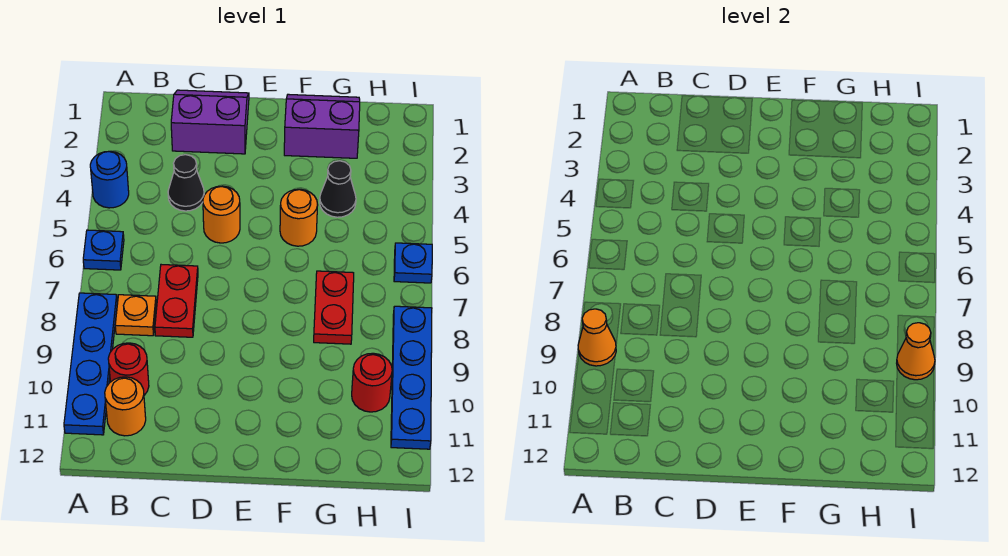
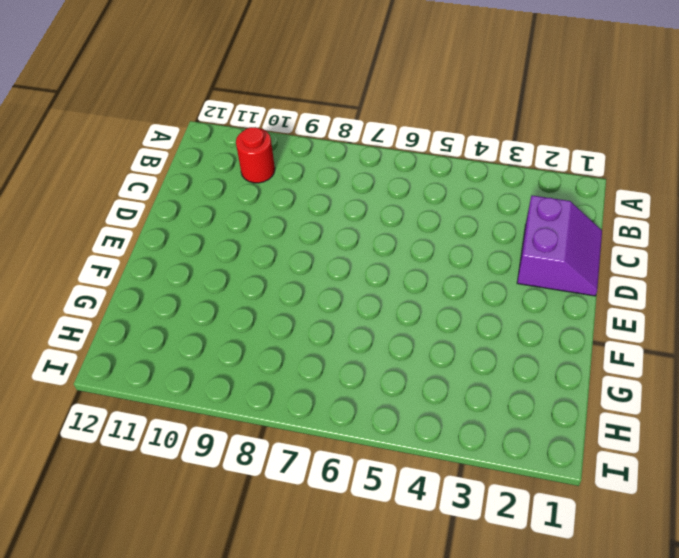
none -> blue 1x1 round brick [90,151,129,208]
none -> blue 1x1 plate [83,230,124,270]
none -> blue 1x4 plate [64,293,117,435]

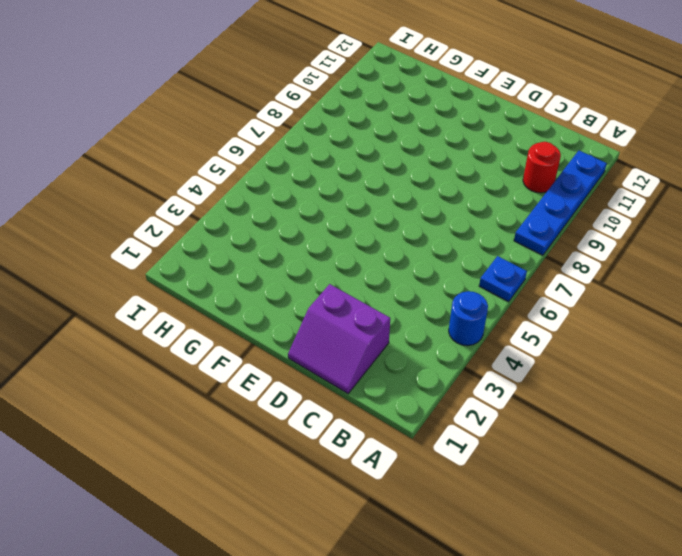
none -> orange 1x1 plate [115,295,156,336]
none -> orange 1x1 round brick [105,377,146,436]
none -> black 1x1 cone [168,155,204,211]

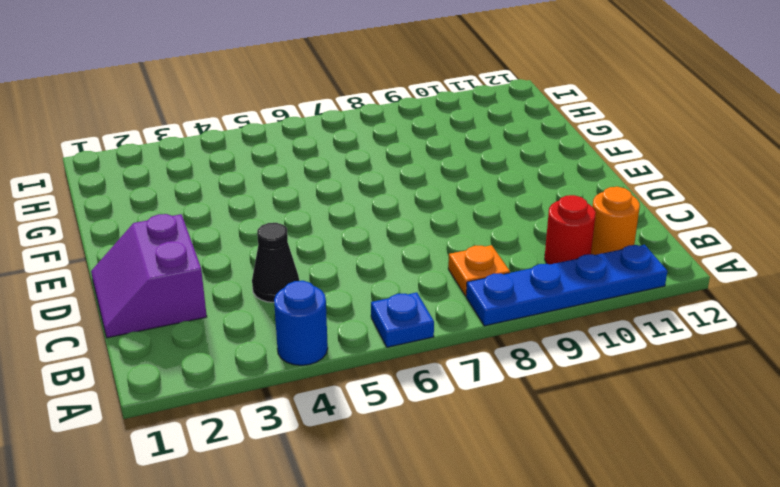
none -> red 1x2 plate [155,265,198,337]
none -> orange 1x1 round brick [203,186,240,243]
none -> purple 2x2 slope [284,94,360,158]

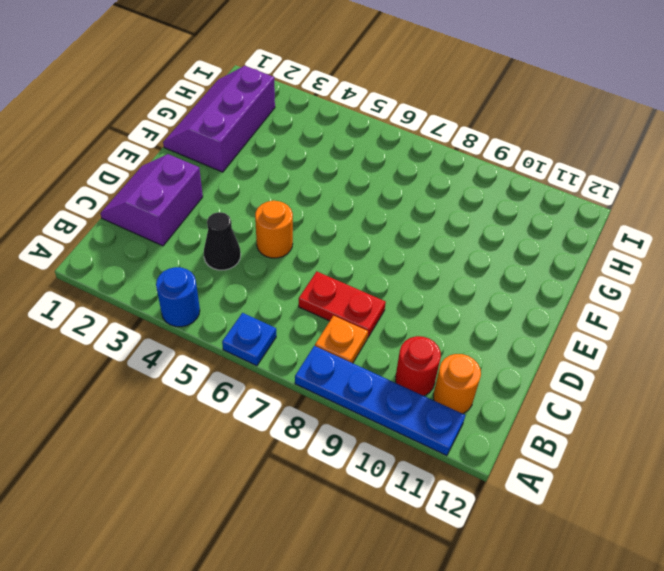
purple 2x3 slope [163,66,275,172] -> purple 2x2 slope [284,94,360,158]
none -> orange 1x1 round brick [280,189,318,246]
none -> black 1x1 cone [320,161,356,217]
none -> red 1x2 plate [314,271,354,344]

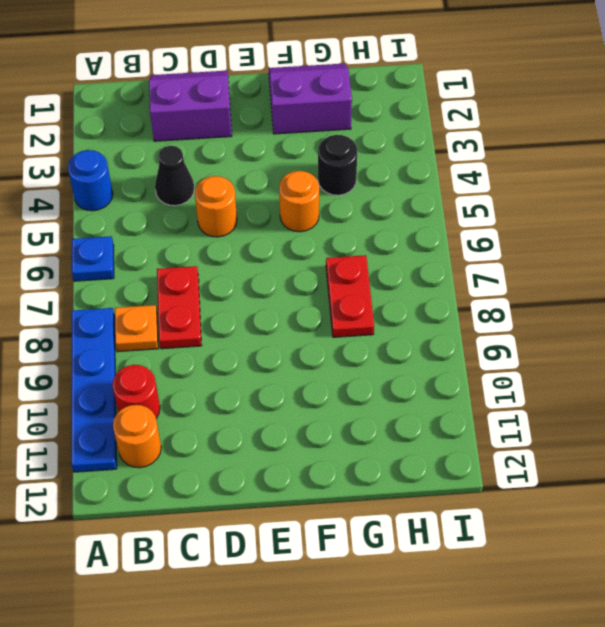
black 1x1 round brick [318,135,357,195] -> black 1x1 cone [320,161,356,217]
none -> red 1x1 round brick [352,353,392,412]
none -> blue 1x1 plate [394,243,432,283]
none -> blue 1x4 plate [391,306,432,449]

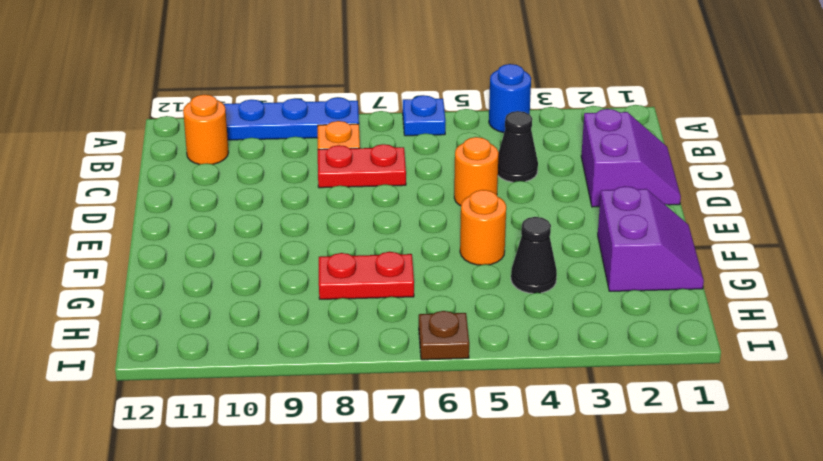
brown 1x1 plate [419,311,469,360] -> blue 1x1 plate [394,243,432,283]
none -> red 1x1 round brick [108,343,149,395]
none -> red 1x1 round brick [352,353,392,412]
none -> blue 1x4 plate [391,306,432,449]

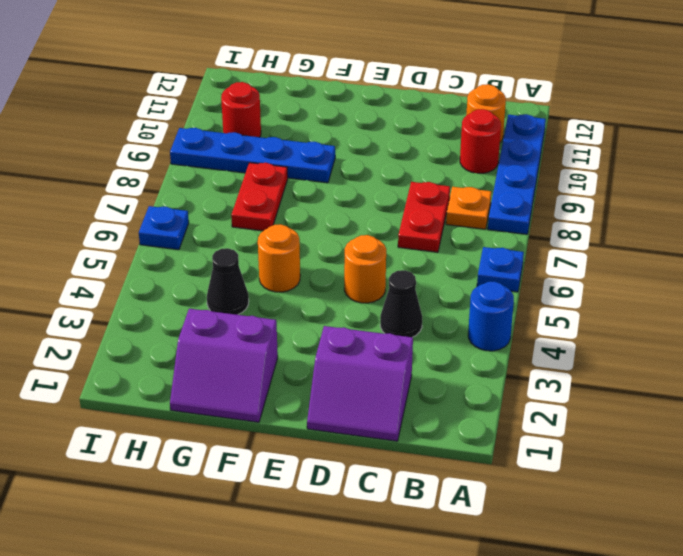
blue 1x4 plate [170,128,335,183] -> blue 1x4 plate turned to [391,306,432,449]
none -> orange 1x1 cone [578,309,616,366]
none -> orange 1x1 cone [897,323,935,380]

